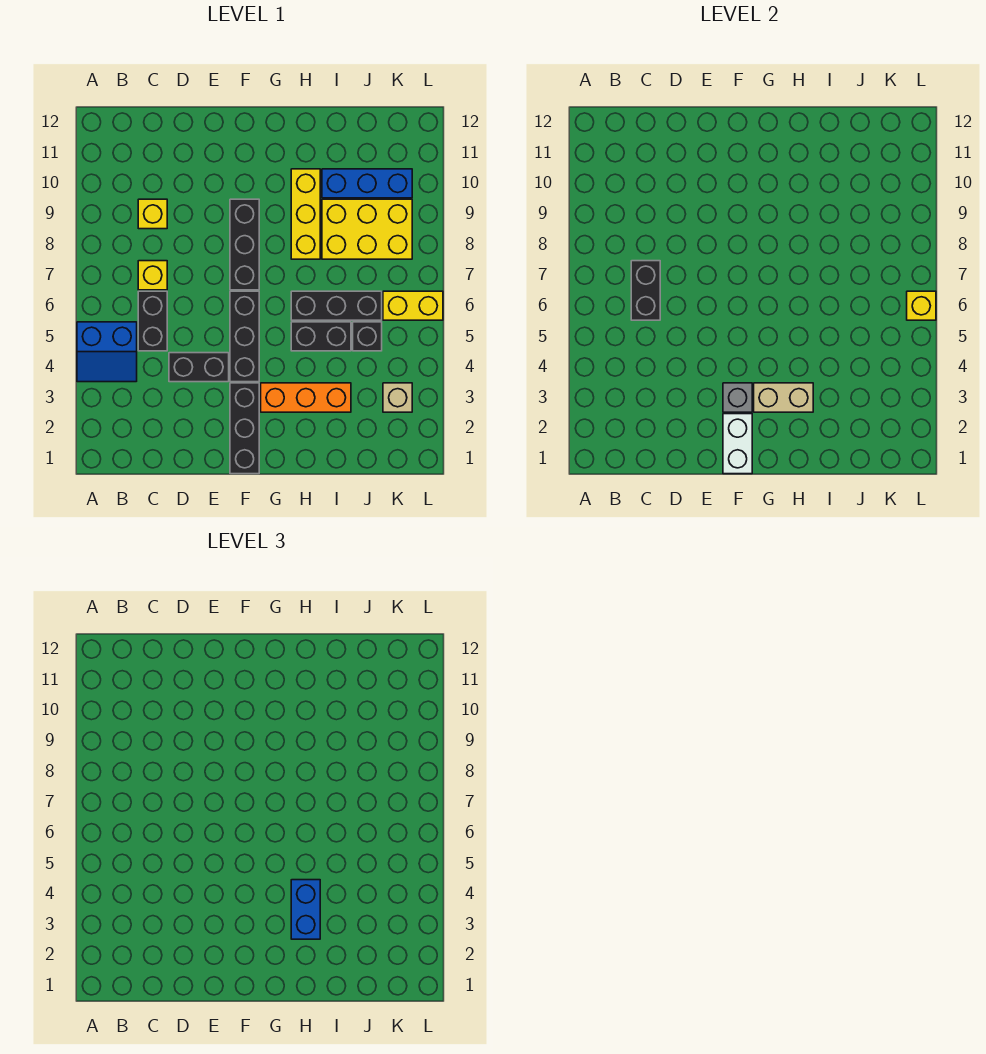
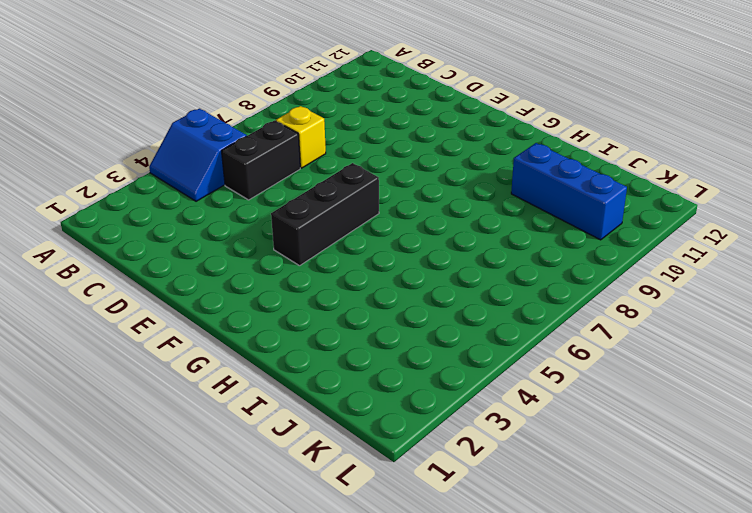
none -> yellow 1x1 brick [138,199,167,229]
none -> black 1x2 brick [169,353,229,382]
none -> black 1x3 brick [230,383,259,474]

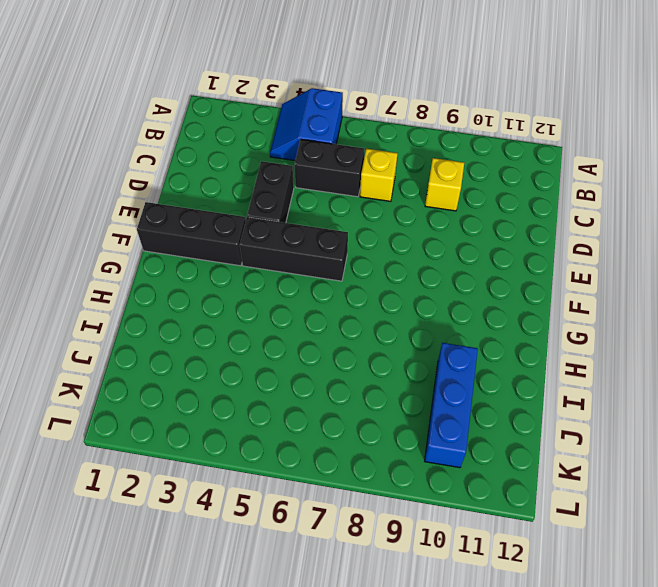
none -> black 1x3 brick [230,199,259,290]
none -> orange 1x3 brick [261,383,351,412]
none -> black 1x2 brick [291,322,351,351]

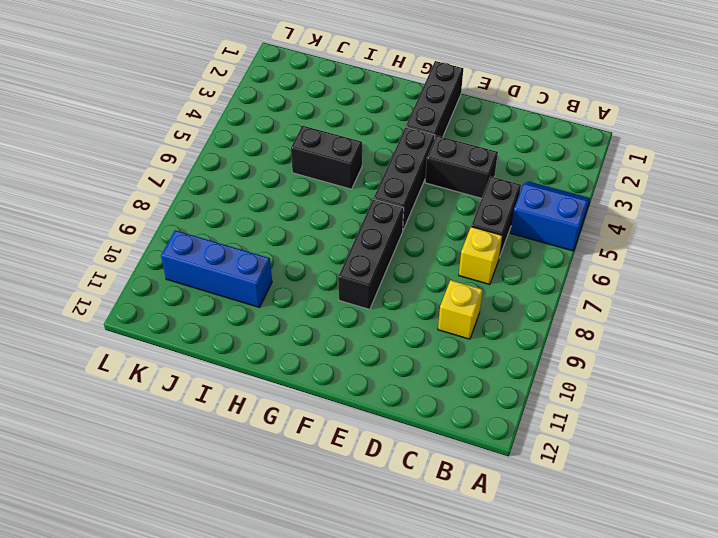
none -> orange 1x3 brick [261,383,351,412]
none -> black 1x3 brick [291,291,382,320]
none -> yellow 1x3 brick [291,169,320,259]

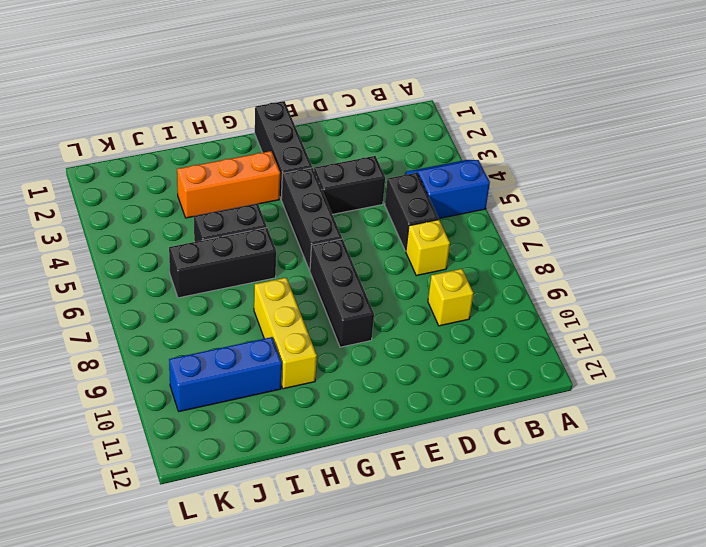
none -> yellow 2x3 brick [322,199,412,259]
none -> black 1x1 brick [353,322,382,351]
none -> tan 1x1 brick [383,383,412,412]

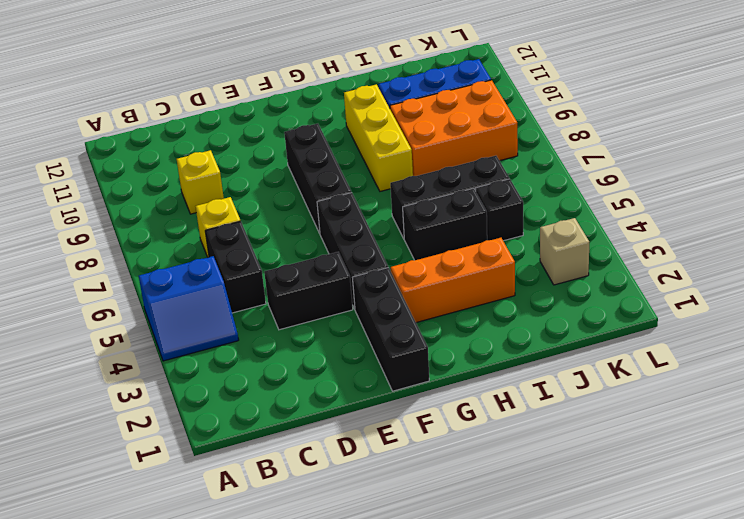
orange 2x3 brick [390,80,518,176] -> yellow 2x3 brick [322,199,412,259]
none -> yellow 1x2 brick [383,291,443,320]
none -> black 1x2 brick [631,261,660,320]
none -> white 1x2 brick [723,414,752,474]

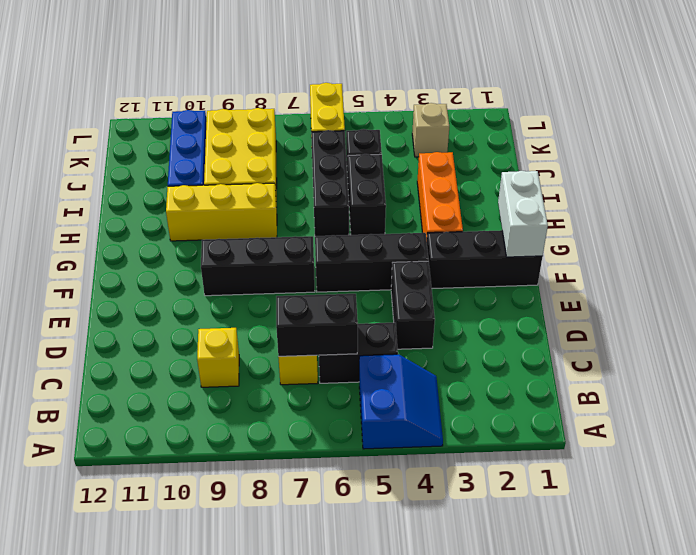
white 1x2 brick [498,171,548,257] -> white 1x2 brick turned to [723,414,752,474]
none -> grey 1x1 brick [723,383,752,412]
none -> tan 1x2 brick [754,383,813,412]
none -> yellow 1x1 brick [907,291,936,320]

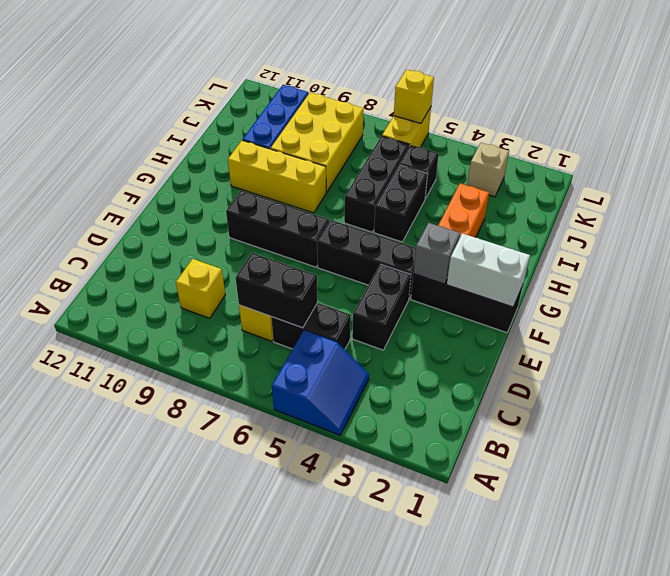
none -> tan 1x2 brick [754,383,813,412]
none -> blue 1x2 brick [291,880,320,939]

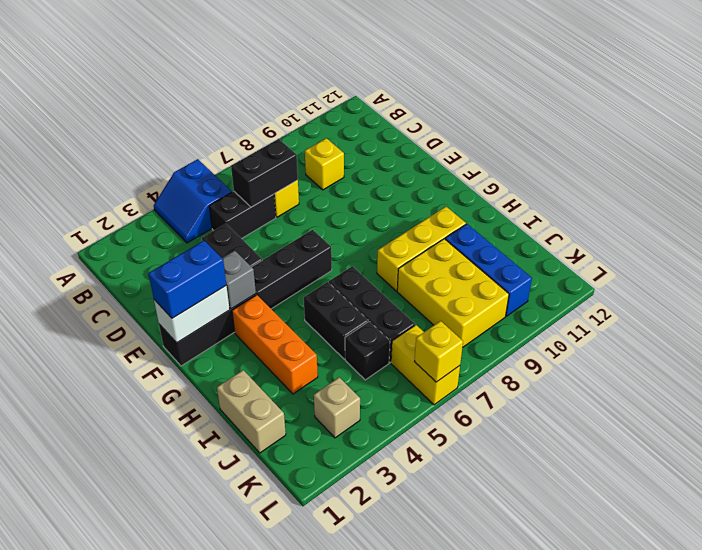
blue 1x2 brick [148,241,226,318] -> blue 1x2 brick moved to [291,880,320,939]
tan 1x2 brick [217,370,286,453] -> tan 1x2 brick moved to [754,383,813,412]
none -> black 1x3 brick [230,199,259,290]

